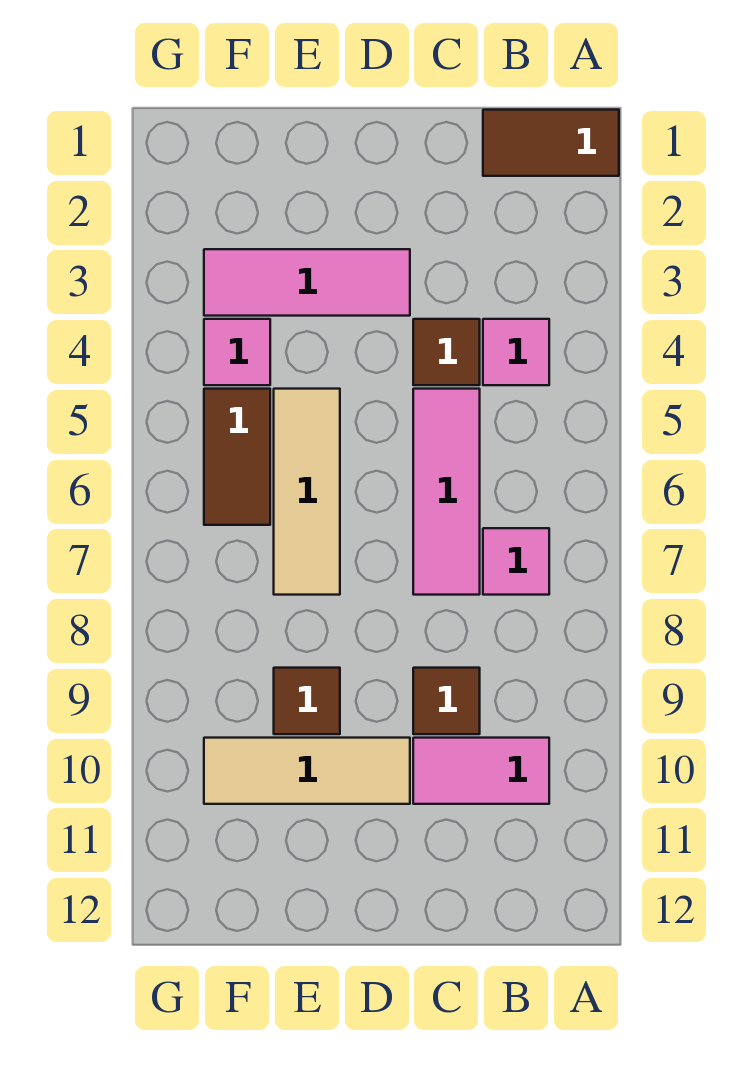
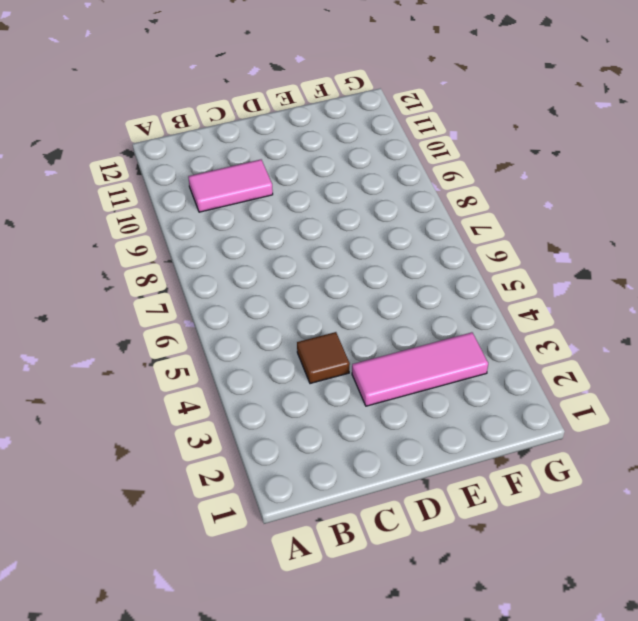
none -> brown 1x2 tile [483,110,619,176]
none -> pink 1x1 tile [483,319,549,385]
none -> pink 1x1 tile [483,528,549,595]

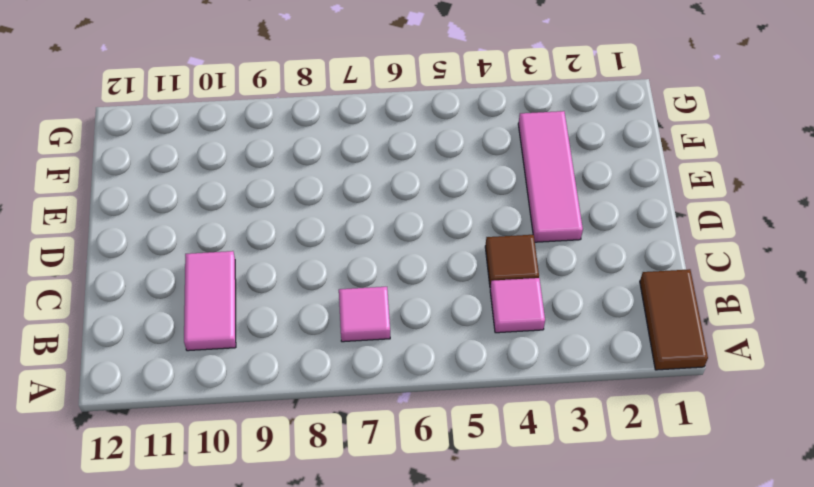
none -> pink 1x3 tile [413,389,480,595]
none -> brown 1x1 tile [413,668,480,734]
none -> tan 1x3 tile [204,738,410,804]

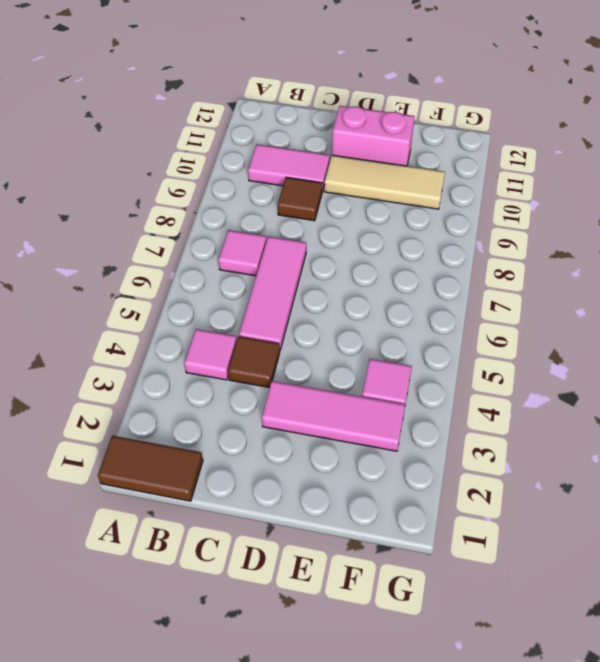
pink 1x2 brick [332,106,414,166] -> none
none -> tan 1x3 tile [274,389,340,595]
none -> brown 1x1 tile [274,668,340,734]
none -> brown 1x2 tile [204,389,270,525]

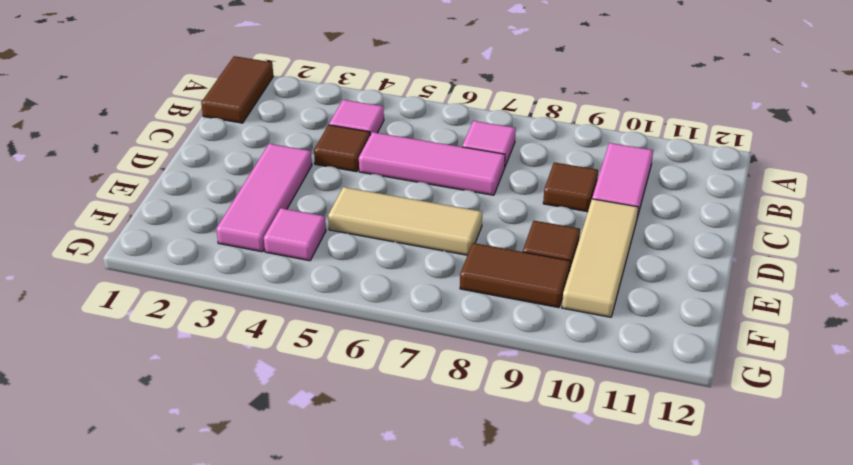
brown 1x2 tile [460,243,570,308] -> brown 1x2 tile moved to [204,389,270,525]

